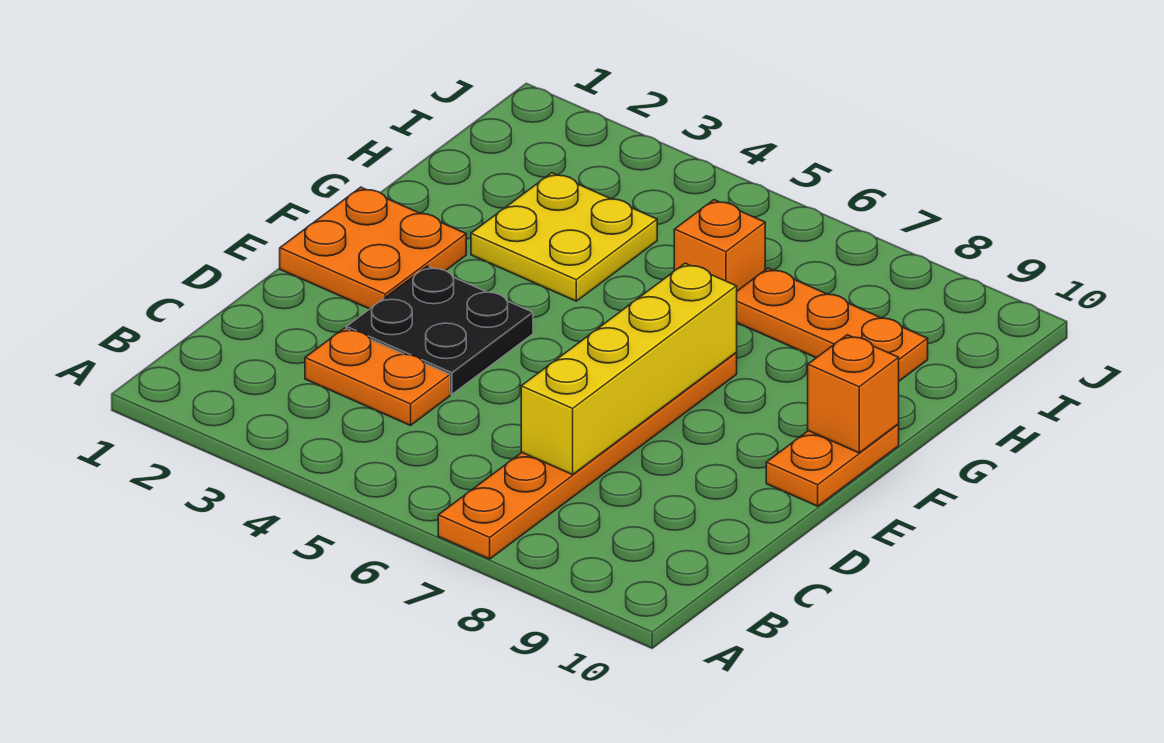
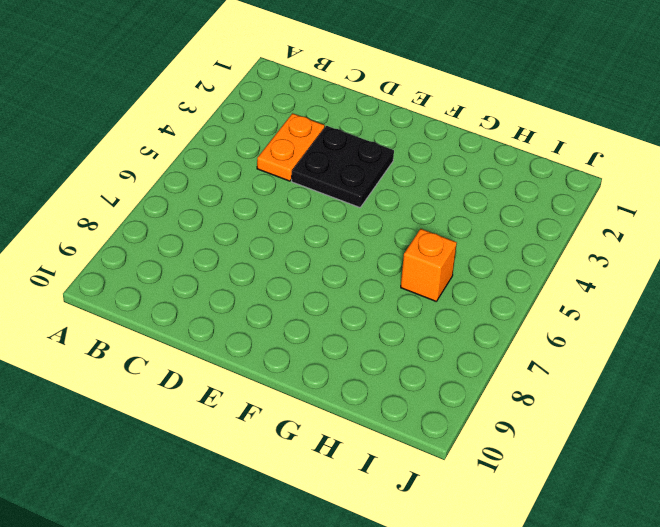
none -> orange 1x6 plate [438,353,737,559]
none -> orange 2x2 plate [280,187,466,309]

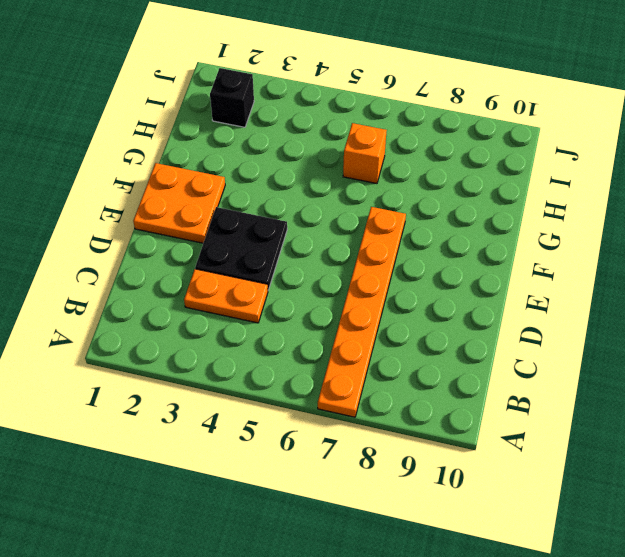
black 1x1 brick [210,68,254,127] -> none
none -> orange 1x2 plate [766,424,899,506]
none -> yellow 2x2 plate [471,173,657,301]

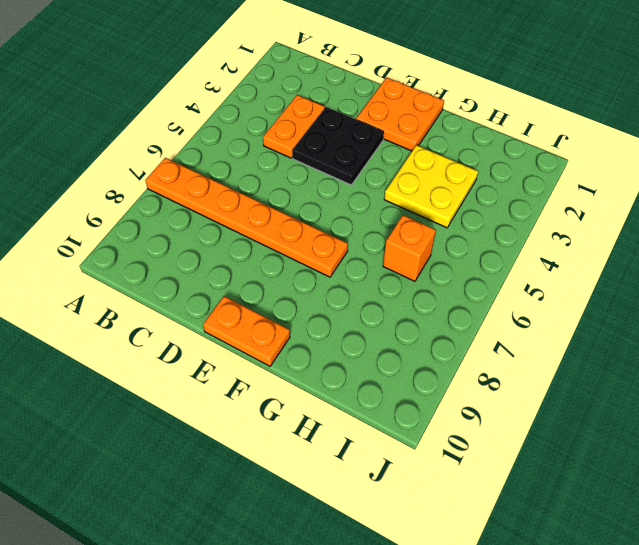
none -> orange 1x3 plate [737,268,928,381]
none -> yellow 1x4 brick [521,263,737,475]

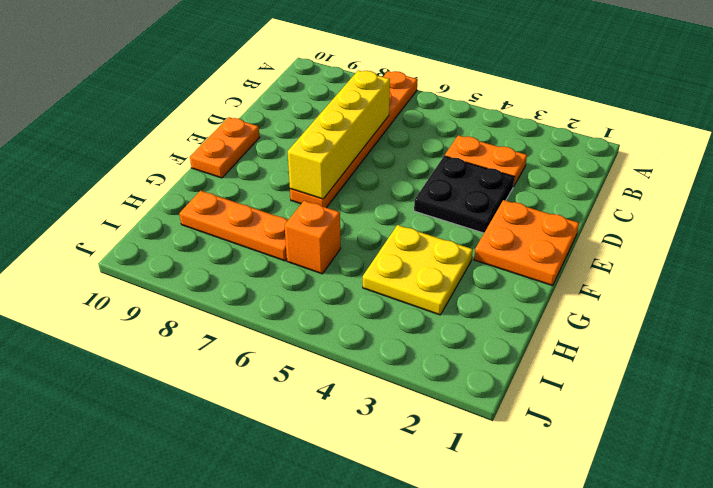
none -> orange 1x1 brick [808,335,899,453]

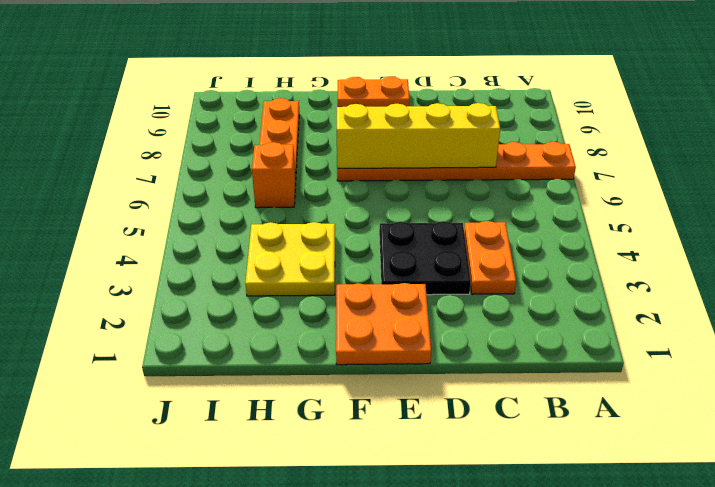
none -> orange 1x1 brick [808,335,899,453]

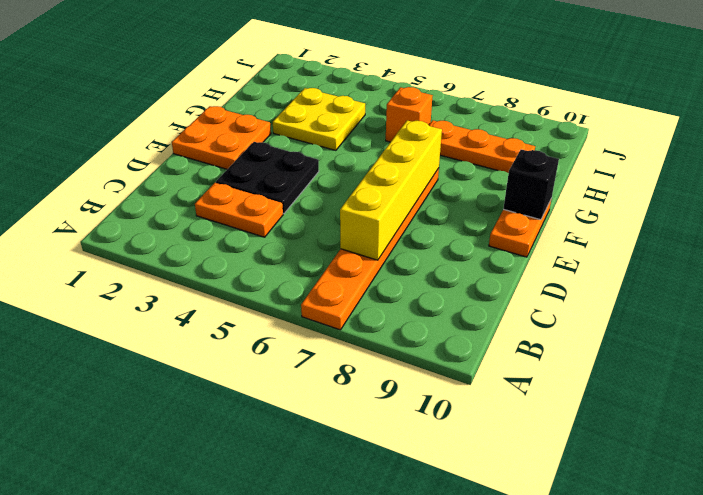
black 1x1 brick [503,149,559,220] -> orange 1x1 brick [808,335,899,453]

